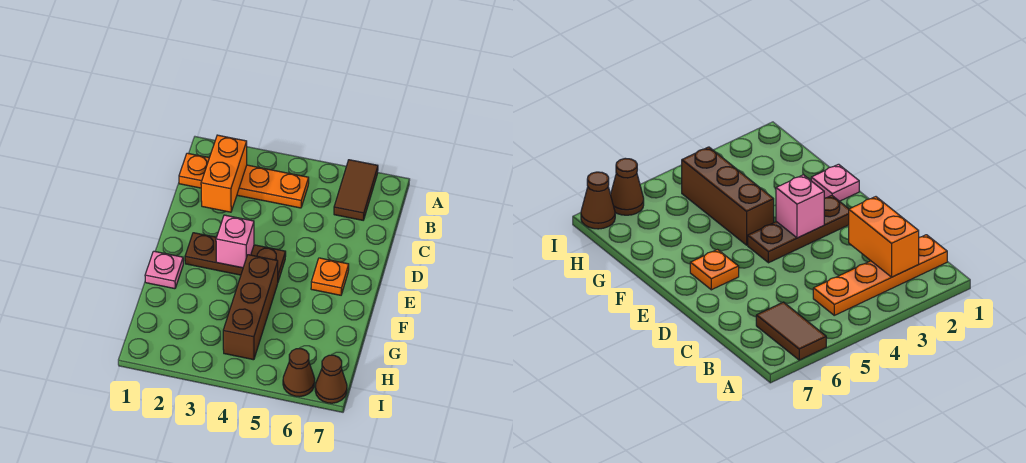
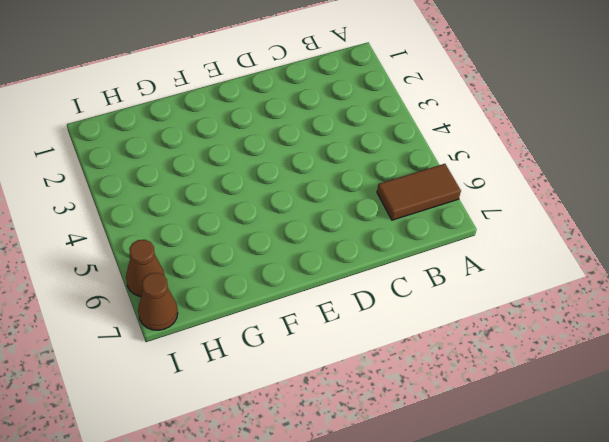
none -> orange 1x4 plate [179,153,309,208]
none -> brown 1x3 plate [185,233,286,281]

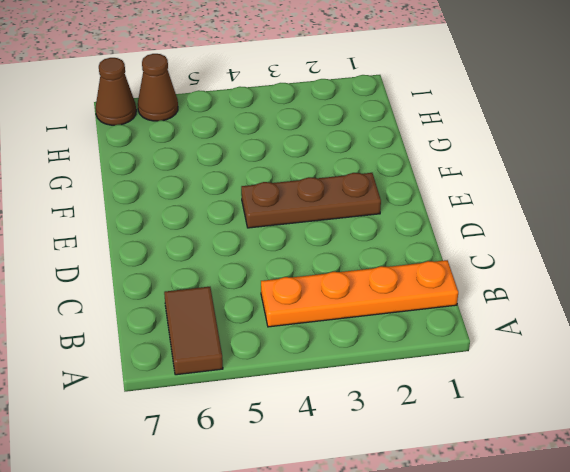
none -> orange 1x1 plate [311,258,349,295]
none -> pink 1x1 plate [145,251,183,289]

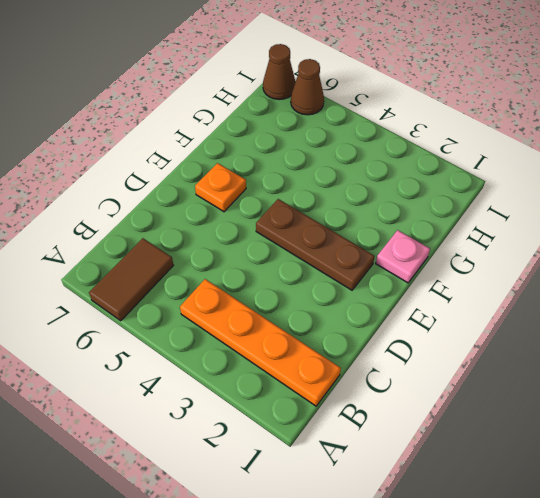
none -> brown 1x3 brick [223,255,278,360]
none -> orange 1x2 brick [201,135,247,212]

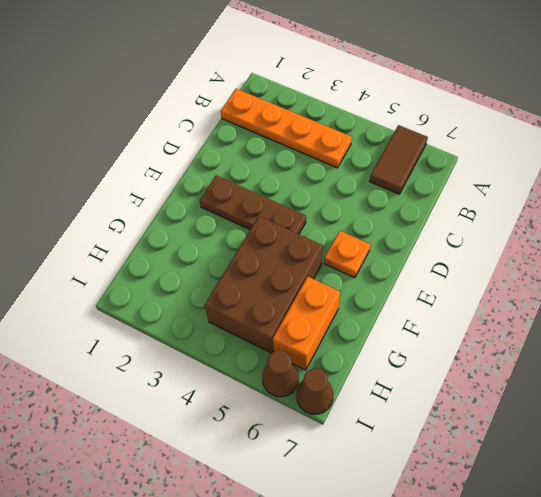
brown 2x3 brick [204,216,323,353] -> brown 1x3 brick [223,255,278,360]
orange 1x2 brick [273,277,340,370] -> orange 1x2 brick moved to [201,135,247,212]
none -> pink 1x1 plate [145,251,183,289]
none -> pink 1x1 brick [216,215,254,268]

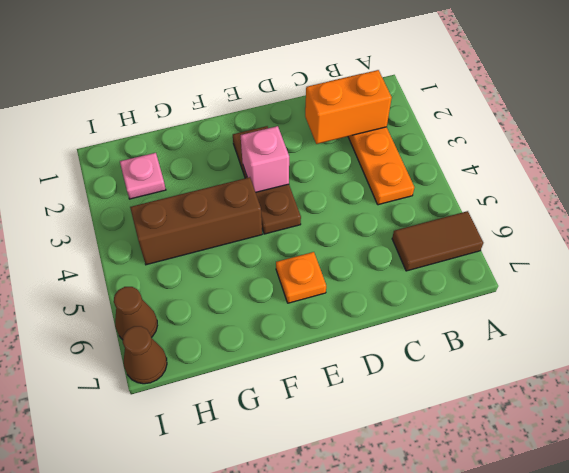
pink 1x1 plate [120,153,166,199] -> pink 1x1 plate moved to [145,251,183,289]

